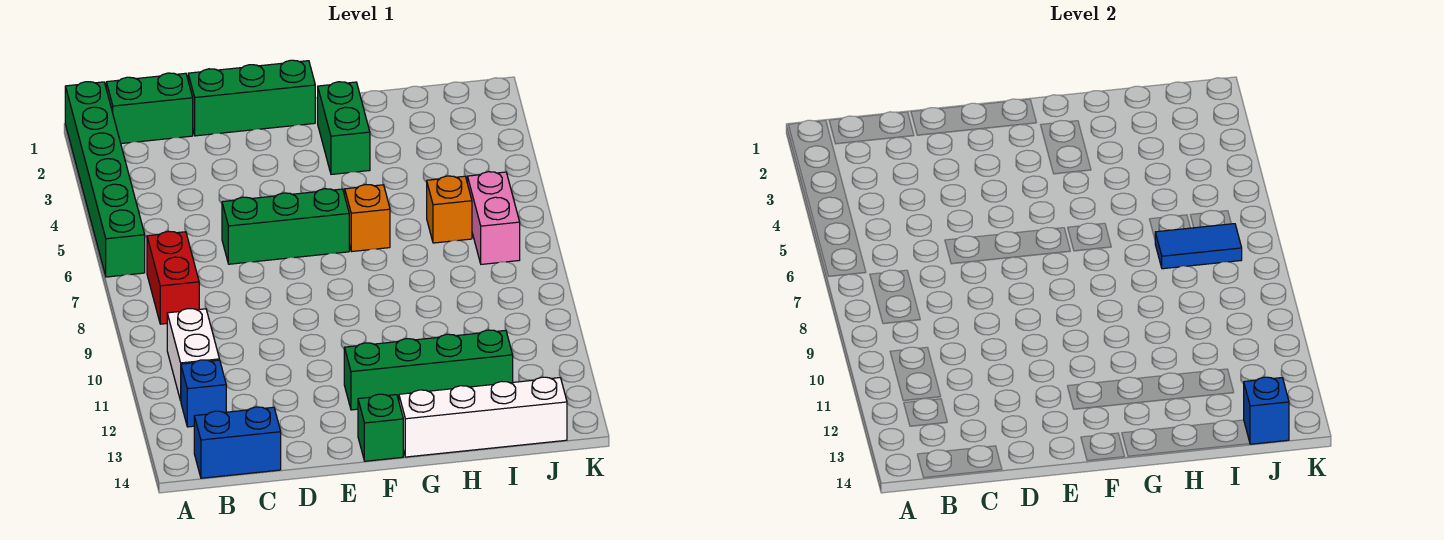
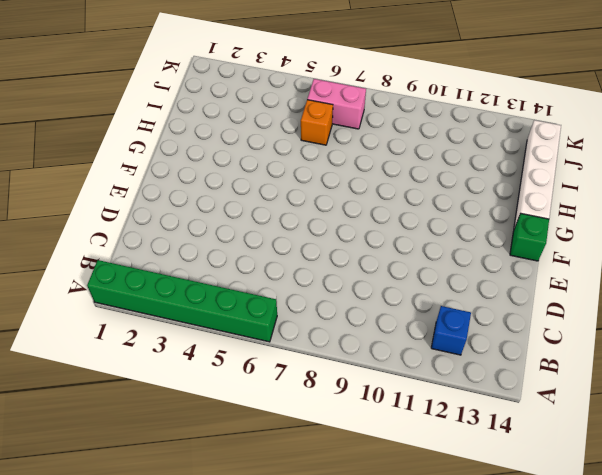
none -> green 1x2 brick [106,73,193,144]
none -> red 1x2 brick [147,231,199,324]
none -> white 1x2 brick [167,309,219,401]

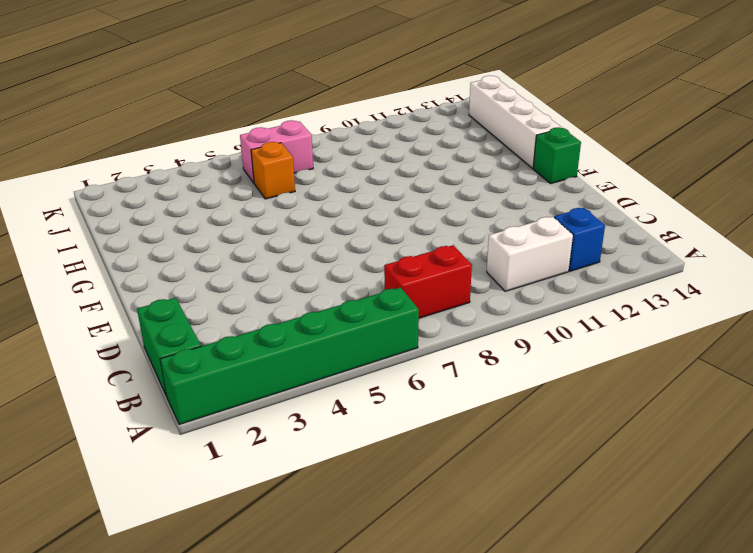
none -> blue 1x2 brick [194,407,281,478]
none -> green 1x3 brick [188,60,315,136]
none -> green 1x3 brick [222,189,349,264]

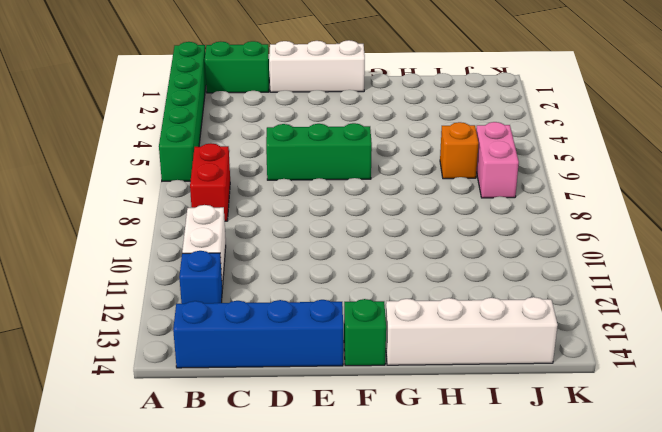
blue 1x4 brick [173,300,343,368] -> blue 1x2 brick [194,407,281,478]
white 1x3 brick [269,40,365,92] -> green 1x3 brick [188,60,315,136]
none -> green 1x4 brick [344,330,513,410]
none -> green 1x2 brick [318,82,370,174]
none -> orange 1x1 brick [345,185,390,252]

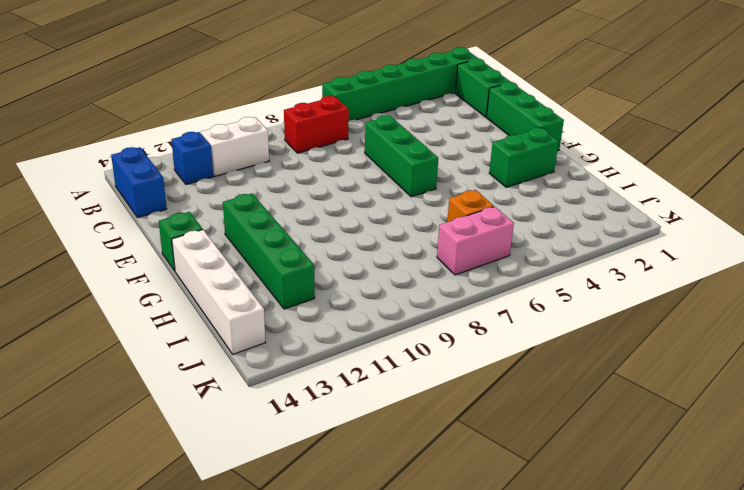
none -> orange 1x1 brick [345,185,390,252]
none -> blue 1x2 tile [1155,224,1242,269]
none -> blue 1x1 brick [1244,377,1289,444]

